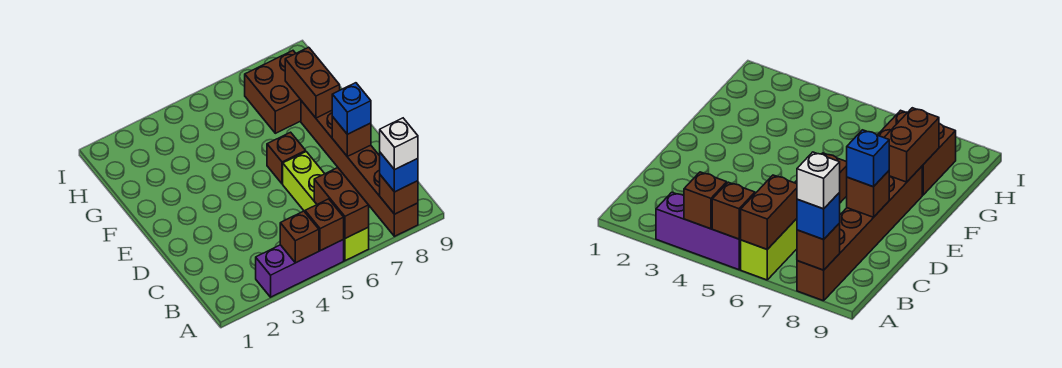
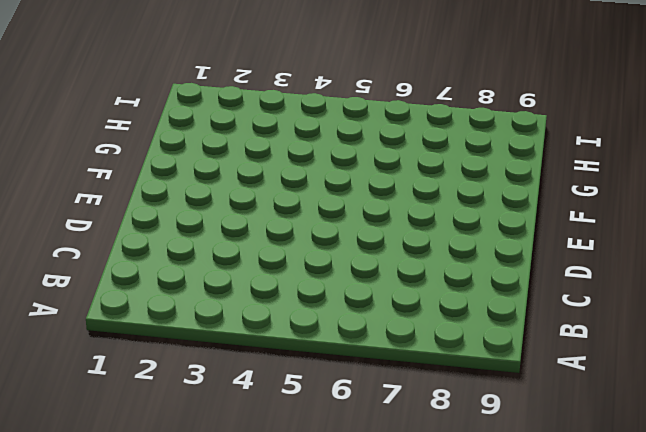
none -> purple 1x3 brick [256,240,344,297]
none -> lime 1x4 brick [283,152,369,261]
none -> brown 1x6 brick [301,101,418,236]

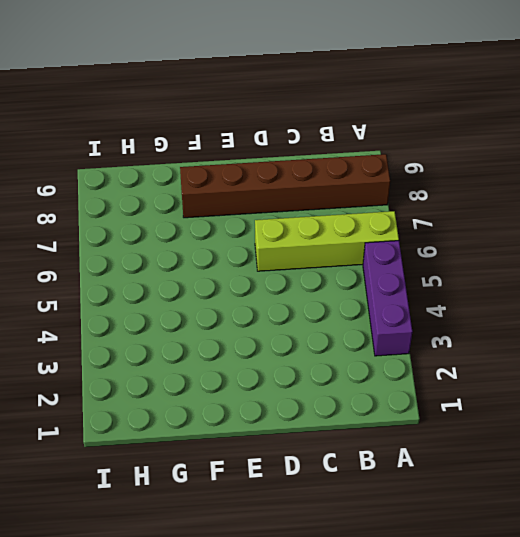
none -> brown 1x1 brick [267,132,306,184]
none -> brown 2x2 brick [245,51,301,133]
none -> brown 1x1 brick [280,211,319,263]

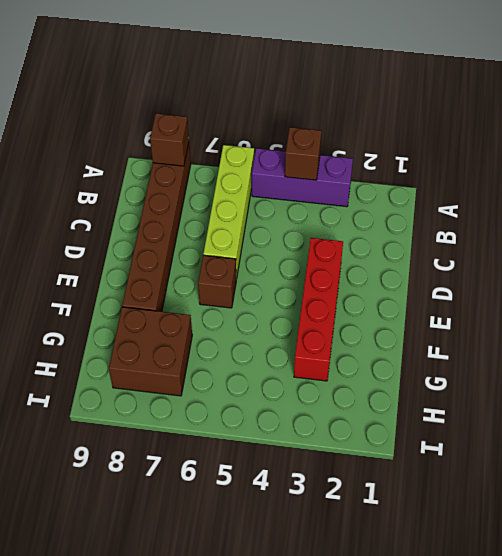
red 1x4 brick [294,238,343,381] -> none
none -> brown 1x1 brick [305,199,344,251]
none -> brown 1x2 brick [314,168,369,238]
none -> brown 1x1 brick [332,117,371,156]

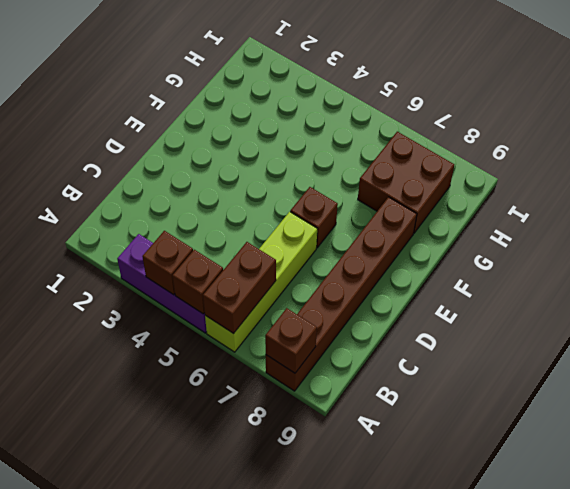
none -> brown 1x1 brick [332,117,371,156]
none -> brown 1x2 brick [285,47,340,118]
none -> blue 1x1 brick [380,153,418,192]

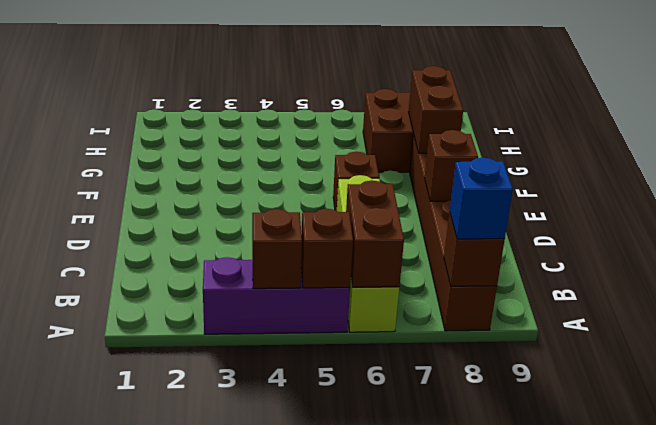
none -> blue 1x1 brick [332,83,371,134]
none -> white 1x1 brick [380,118,418,170]

